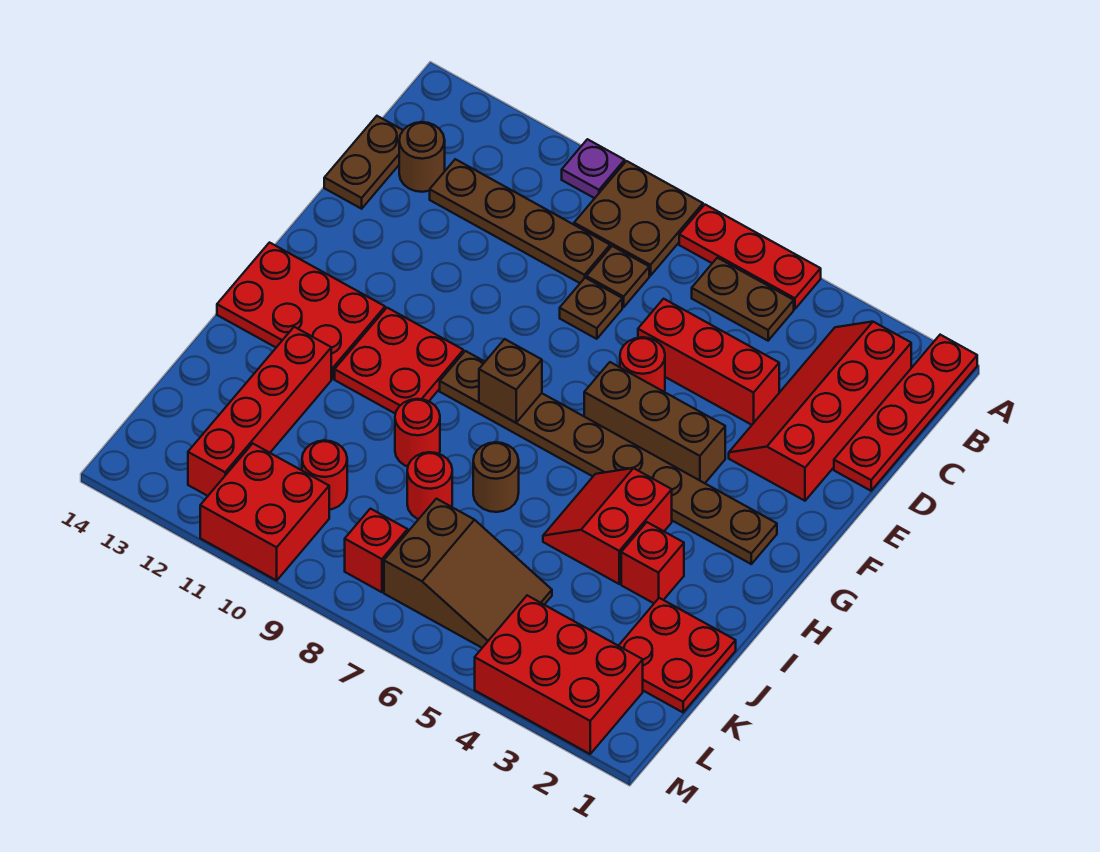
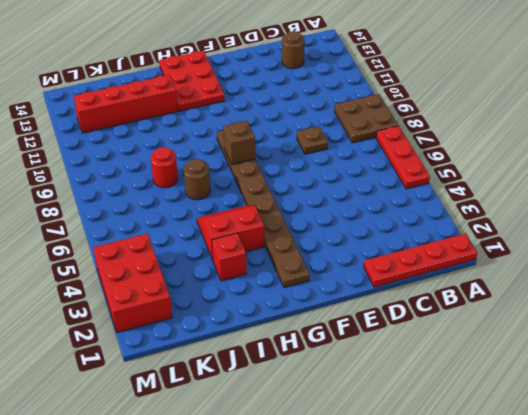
none -> purple 1x1 plate [562,139,625,198]
none -> red 2x4 slope [729,322,911,501]
none -> brown 1x2 plate [692,258,794,341]
none -> brown 1x1 plate [586,246,649,307]

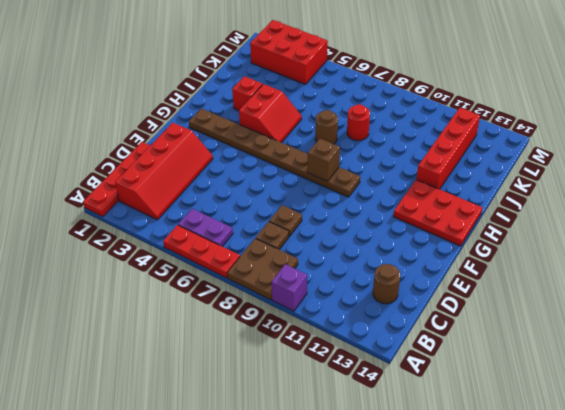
purple 1x1 brick [272,264,307,311] -> purple 1x1 plate [562,139,625,198]
purple 1x2 plate [178,209,233,247] -> brown 1x2 plate [692,258,794,341]
none -> brown 1x4 plate [430,159,610,283]
none -> brown 1x2 plate [324,116,403,209]
none -> red 1x3 brick [638,299,779,425]
none -> red 1x1 round brick [620,337,665,392]

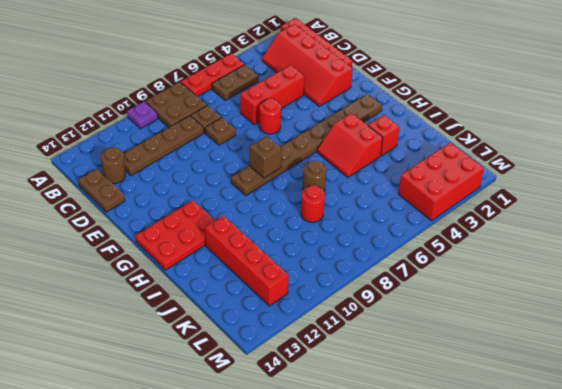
none -> brown 1x3 brick [584,362,725,483]
none -> red 2x2 plate [335,308,463,414]
none -> red 1x1 round brick [395,399,440,467]
none -> red 2x2 plate [619,598,736,712]

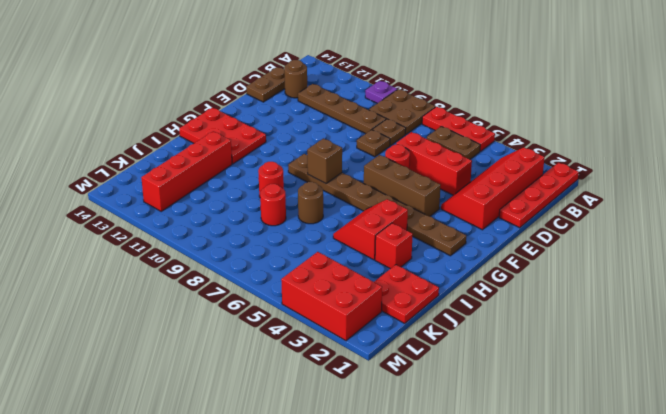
none -> red 2x2 plate [335,308,463,414]
none -> brown 2x3 slope [384,499,552,648]
none -> red 1x1 round brick [302,441,347,510]
none -> red 1x1 brick [345,509,408,592]

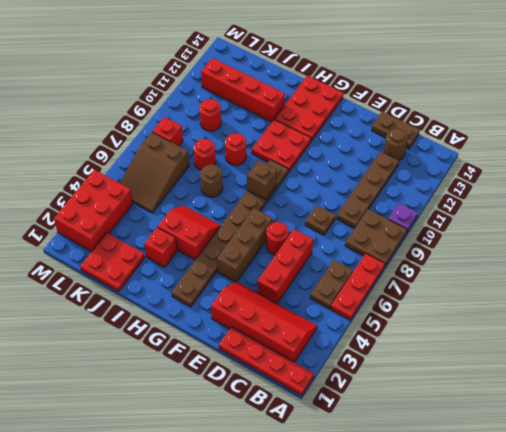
none -> brown 1x1 plate [586,246,649,307]
none -> red 2x2 brick [200,444,329,580]

